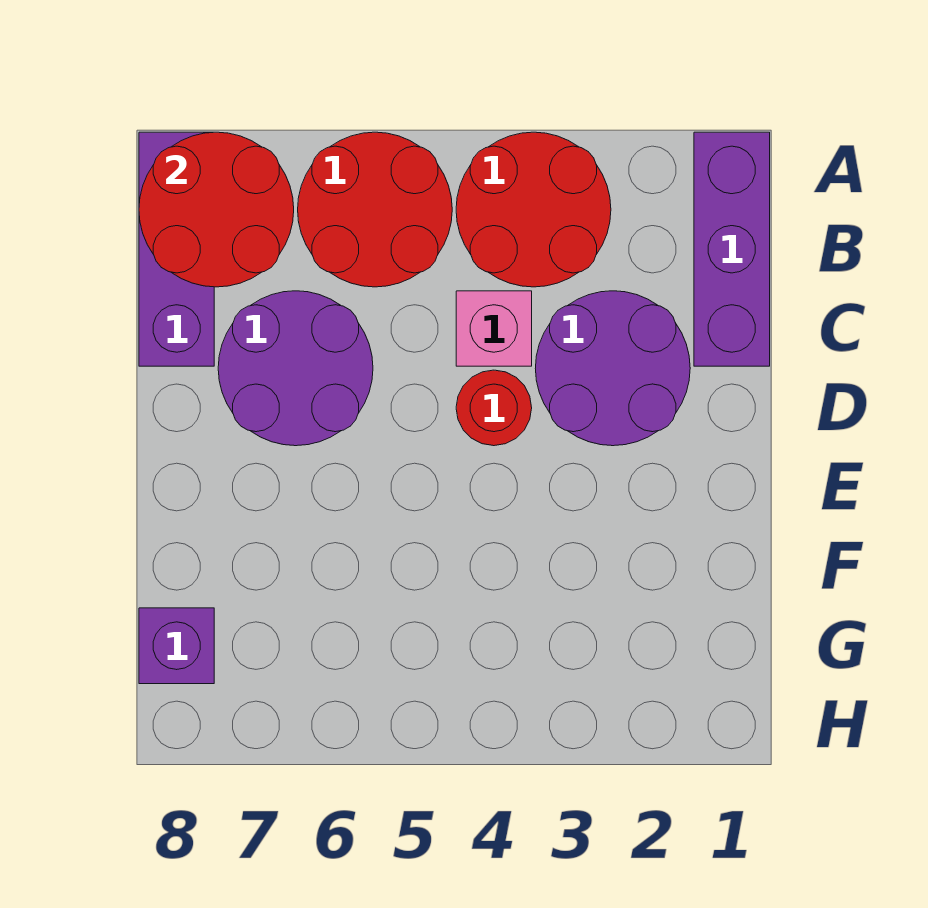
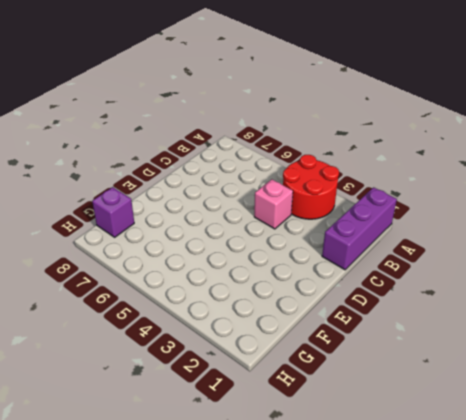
none -> red 2x2 round brick [298,132,452,287]
none -> purple 1x3 brick [139,132,214,366]

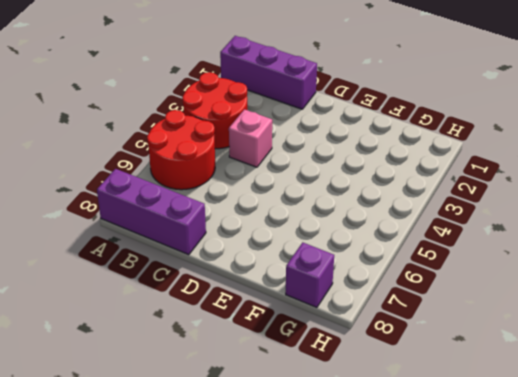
none -> purple 2x2 round brick [535,291,690,446]
none -> purple 2x2 round brick [218,291,373,446]

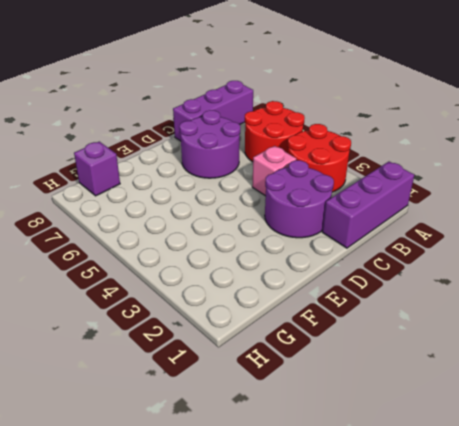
none -> red 1x1 round brick [456,370,532,446]
none -> red 2x2 round brick [139,132,294,287]

